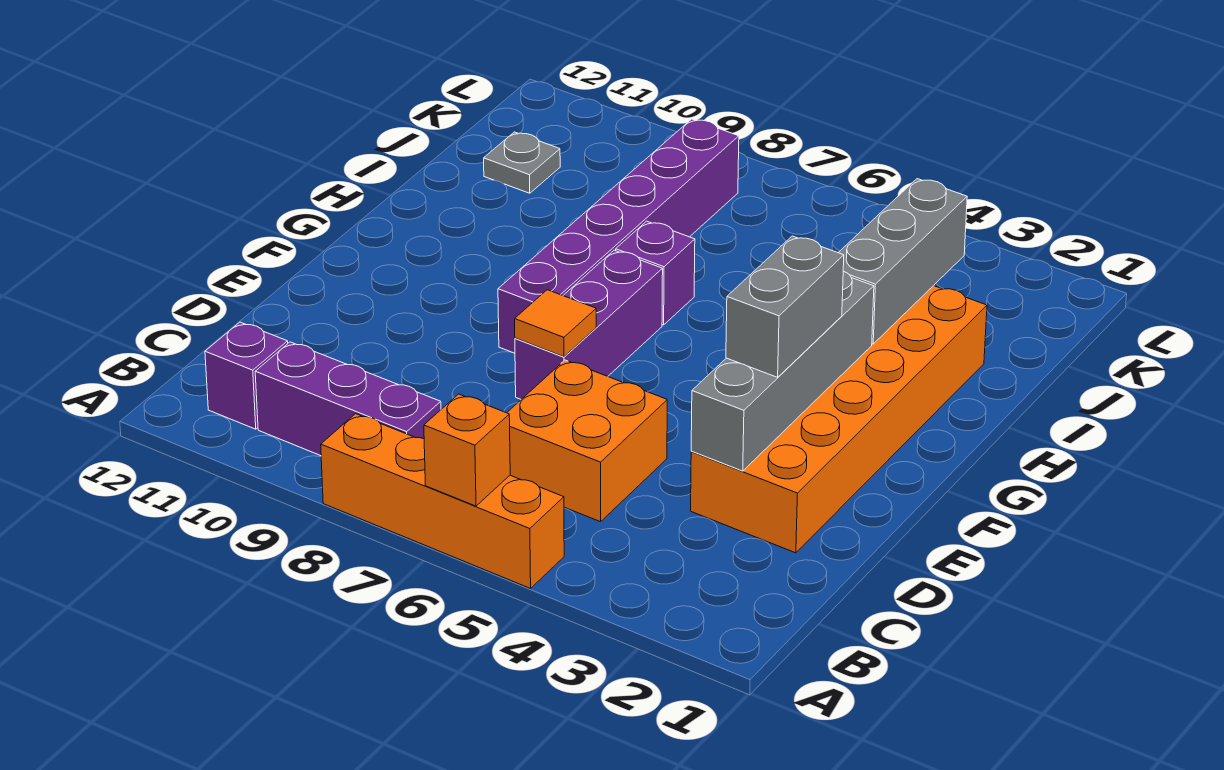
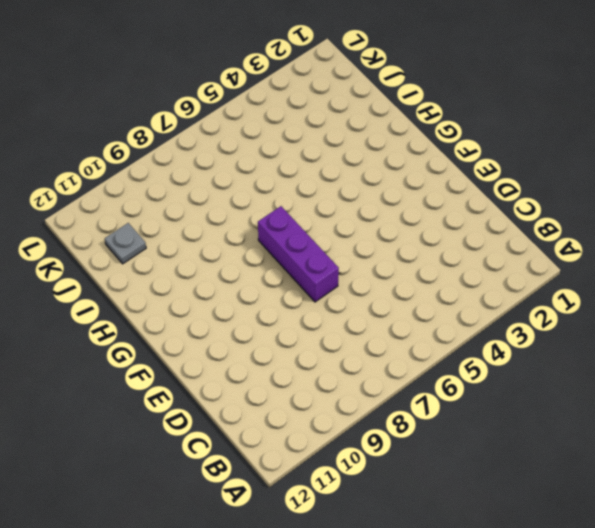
none -> orange 1x4 brick [321,414,564,588]
none -> purple 1x3 brick [255,342,441,456]
none -> purple 1x1 brick [205,322,288,429]

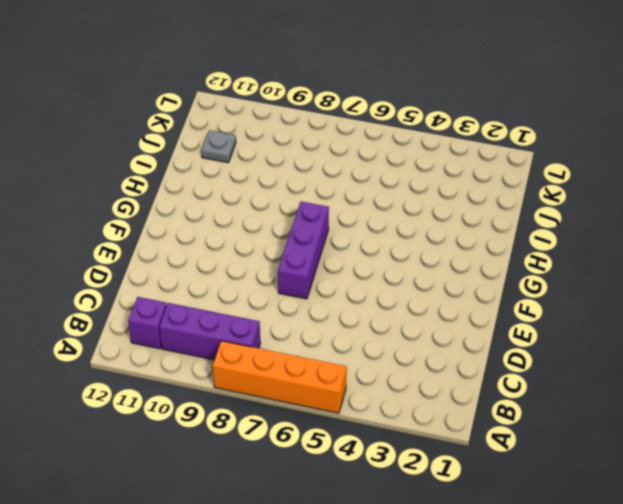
none -> orange 2x2 brick [507,360,667,522]
none -> orange 2x6 brick [691,286,987,553]
none -> purple 1x6 brick [498,119,739,353]

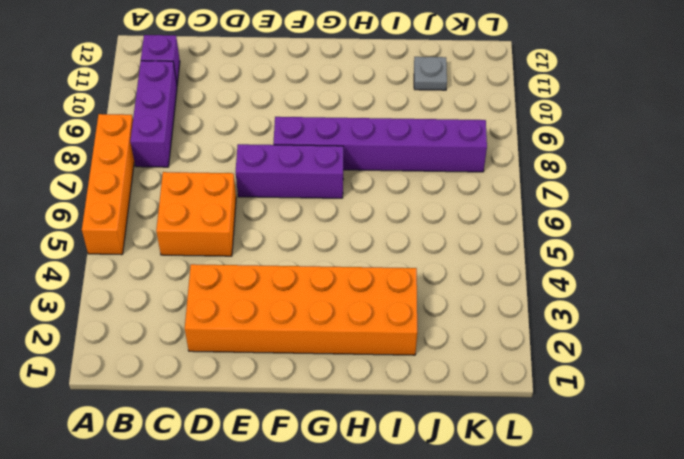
none -> purple 1x1 brick [616,221,695,325]
none -> orange 1x1 brick [424,394,510,506]
none -> grey 1x4 brick [691,271,874,471]

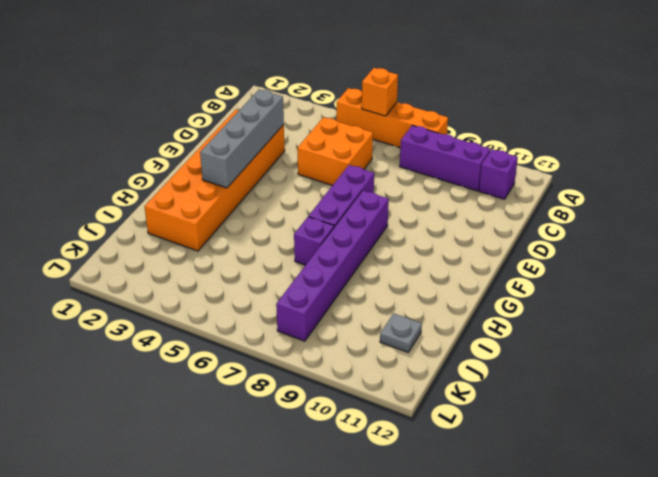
none -> orange 1x1 tile [515,290,596,357]
none -> grey 1x3 brick [838,179,967,344]
none -> grey 1x2 brick [726,236,844,377]

